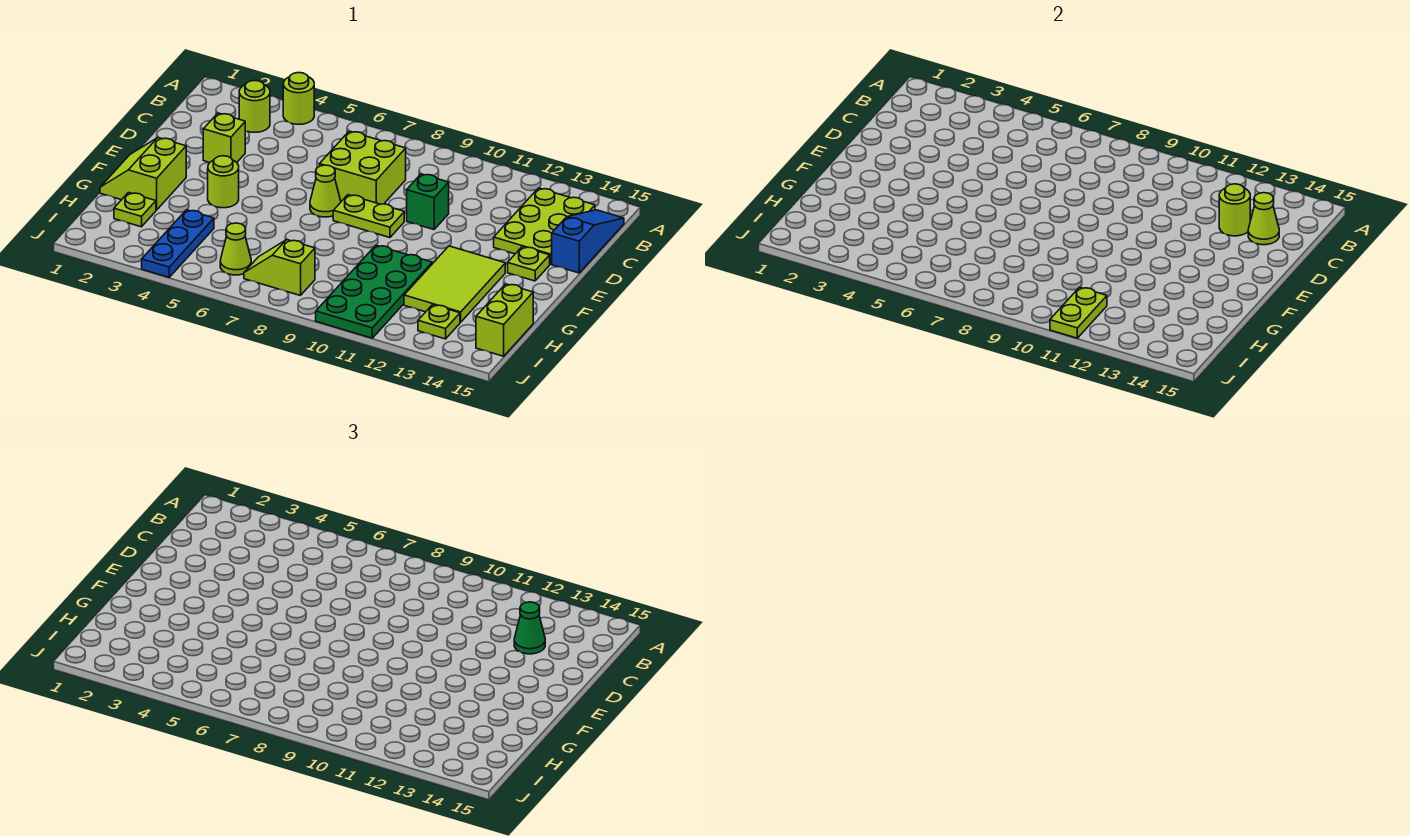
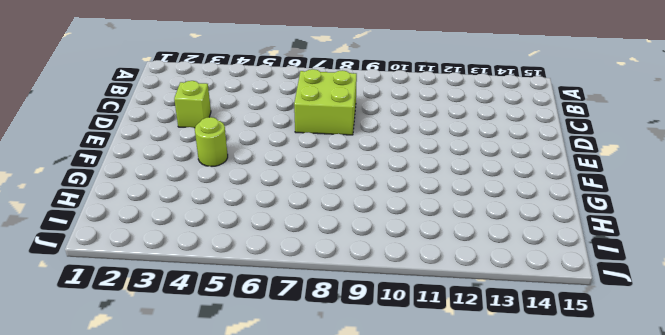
none -> lime 1x1 round brick [283,73,314,124]
none -> lime 1x1 round brick [239,80,270,132]
none -> lime 2x3 plate [494,188,595,264]

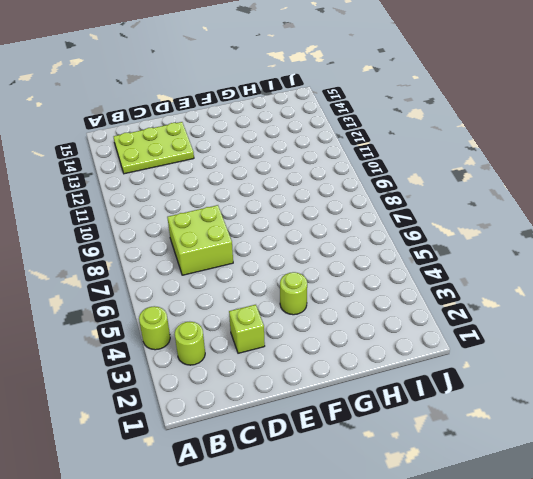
none -> blue 1x3 slope [552,210,624,273]
none -> green 1x1 brick [407,174,449,230]
none -> lime 1x1 cone [310,165,341,217]

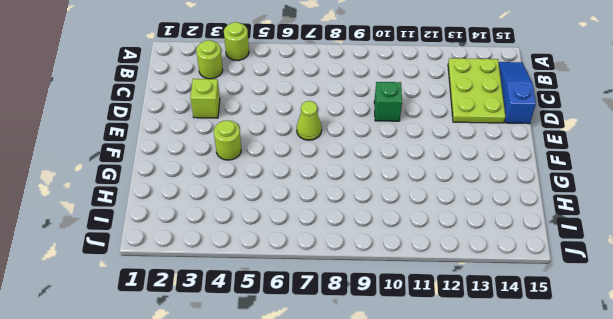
none -> lime 2x2 brick [320,131,406,204]
none -> lime 1x2 plate [333,195,404,238]
none -> lime 1x1 plate [508,247,550,281]

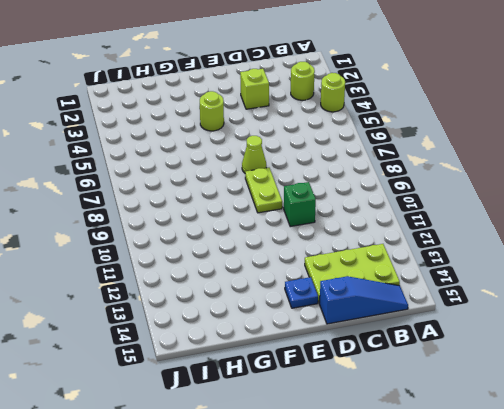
blue 1x1 plate [285,277,318,308] -> lime 1x1 plate [508,247,550,281]
none -> lime 2x2 brick [320,131,406,204]
none -> lime 2x2 slope [100,138,186,210]
none -> lime 2x3 tile [404,246,505,322]

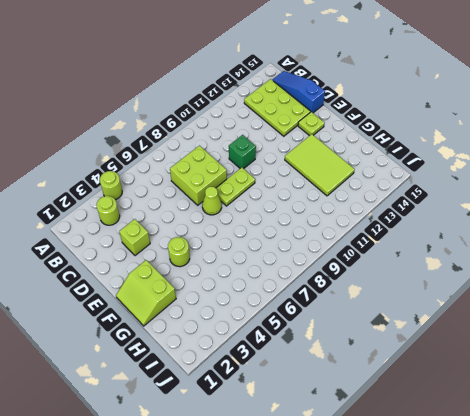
none -> green 2x4 plate [316,245,432,338]
none -> lime 1x1 plate [114,193,156,227]
none -> blue 1x3 plate [142,210,214,277]

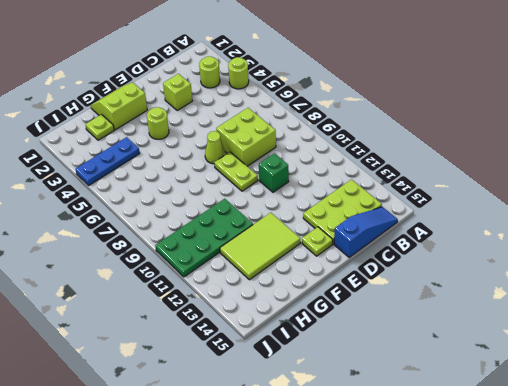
none -> lime 1x2 brick [476,284,533,356]
none -> lime 1x1 cone [220,223,251,275]
none -> lime 1x2 slope [244,240,315,296]

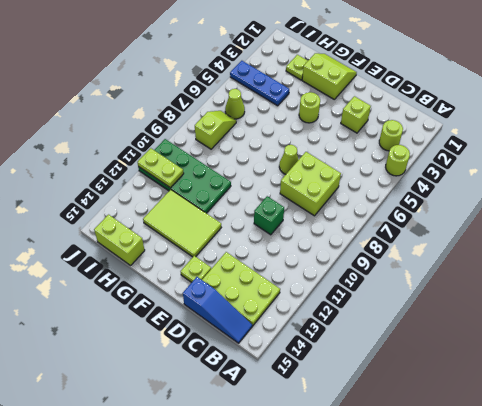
none -> lime 1x2 plate [333,195,404,238]
none -> lime 1x1 plate [418,305,460,339]
none -> lime 1x1 round brick [1219,184,1250,236]

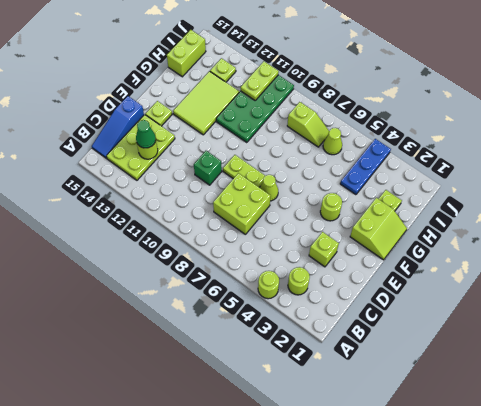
none -> lime 1x1 cone [1248,193,1279,245]

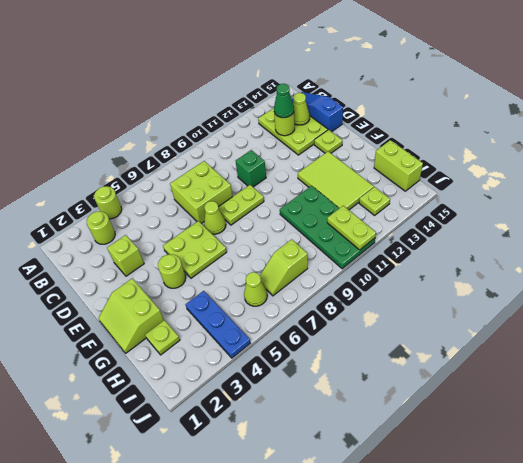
lime 2x2 plate [163,221,227,278] -> none

